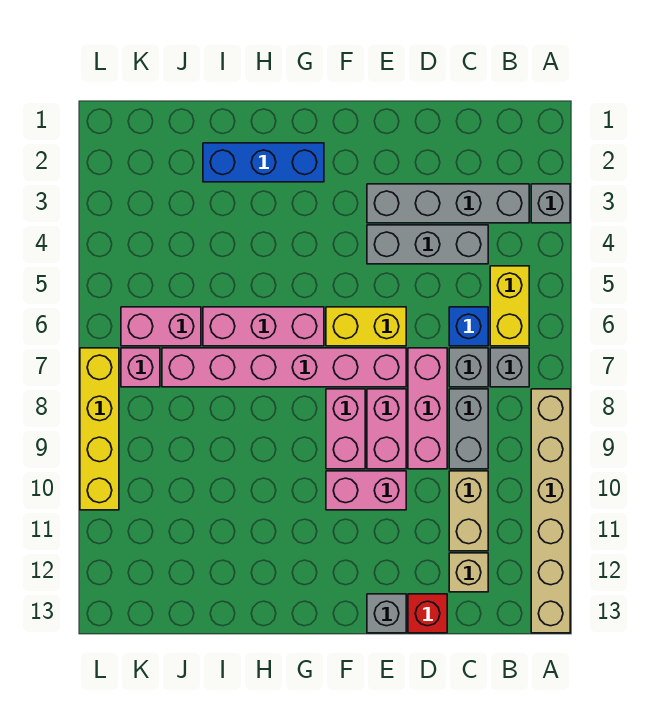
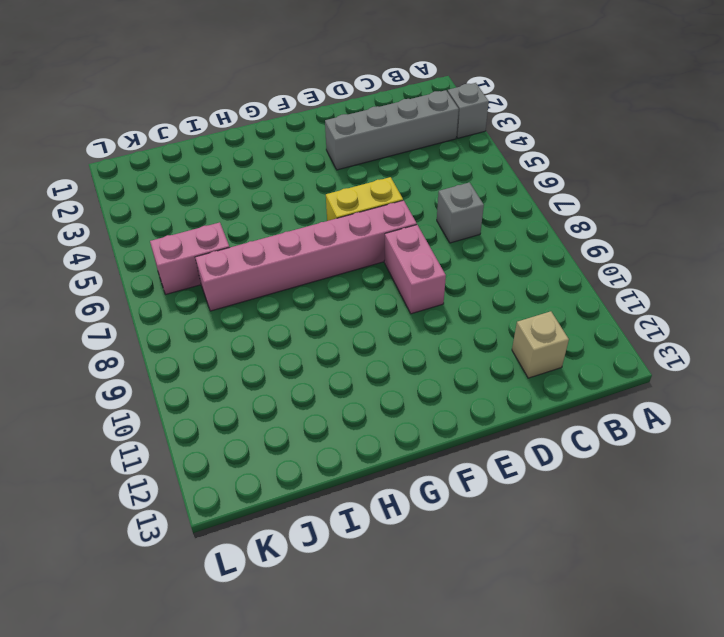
none -> tan 1x6 brick [531,389,570,633]
none -> yellow 1x2 brick [490,266,529,346]
none -> grey 1x1 brick [490,348,529,387]

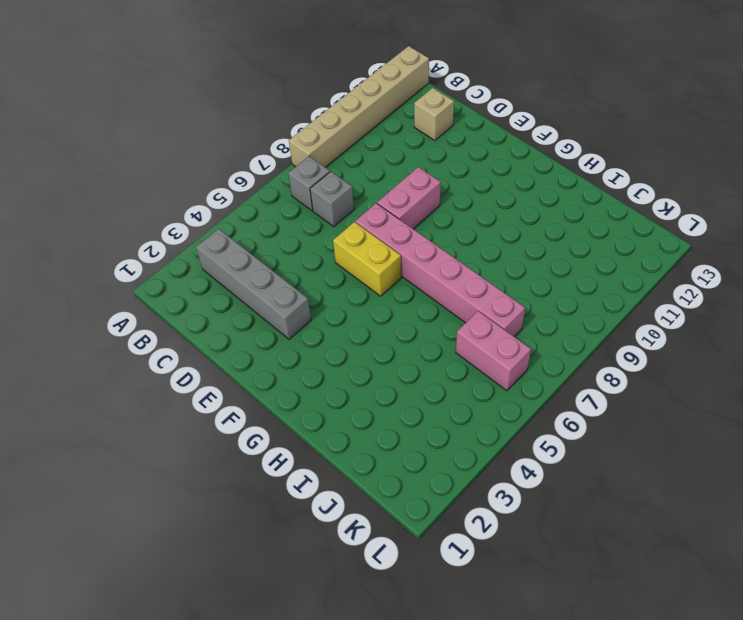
none -> grey 1x1 brick [531,184,570,223]
none -> yellow 1x2 brick [490,266,529,346]
none -> grey 1x3 brick [367,225,488,264]

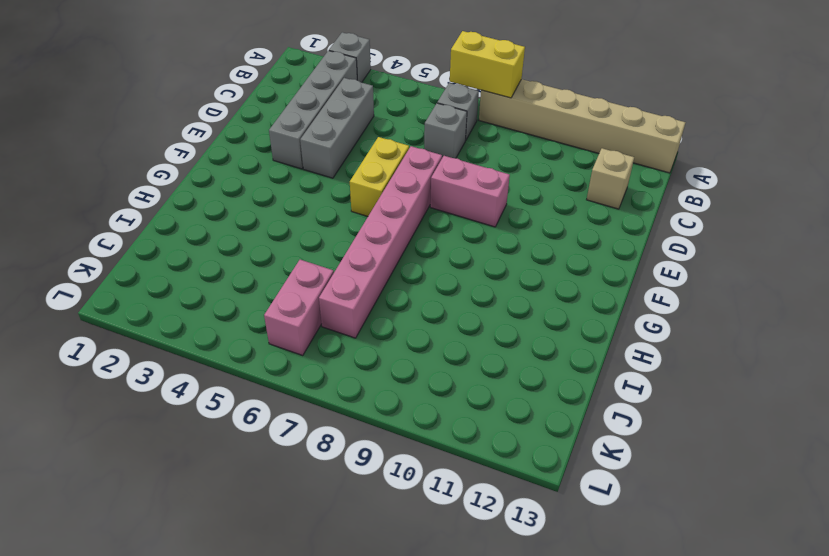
yellow 1x2 brick [450,31,525,98] -> yellow 1x2 brick moved to [490,266,529,346]
none -> blue 1x1 brick [449,307,488,346]
none -> grey 1x2 brick [449,389,488,469]
none -> tan 1x2 brick [449,471,488,551]

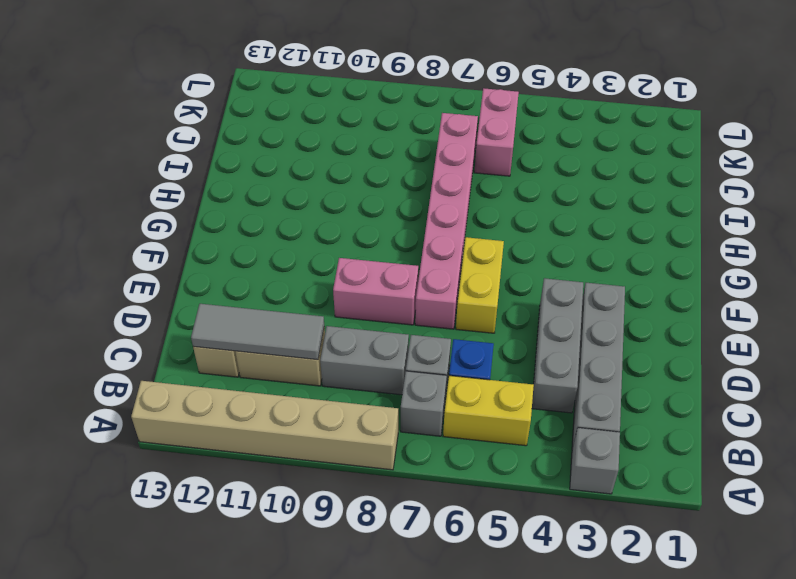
grey 1x3 tile [191,304,324,360] -> none
none -> pink 1x3 brick [408,348,447,469]
none -> red 1x1 brick [408,594,447,633]
none -> pink 1x2 brick [326,471,406,510]

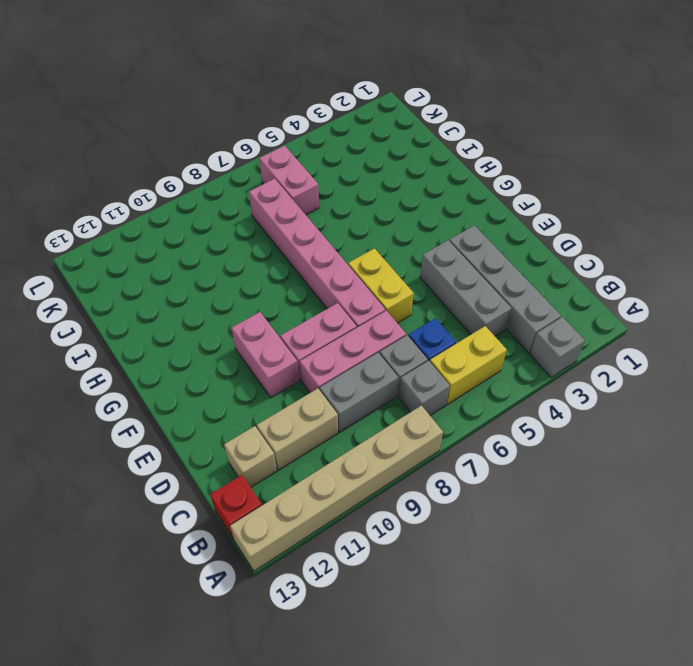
red 1x1 brick [210,475,262,539] -> red 1x1 brick moved to [408,594,447,633]
none -> grey 1x1 brick [367,594,406,633]
none -> pink 1x2 brick [326,389,365,469]
none -> blue 1x3 brick [203,143,324,182]

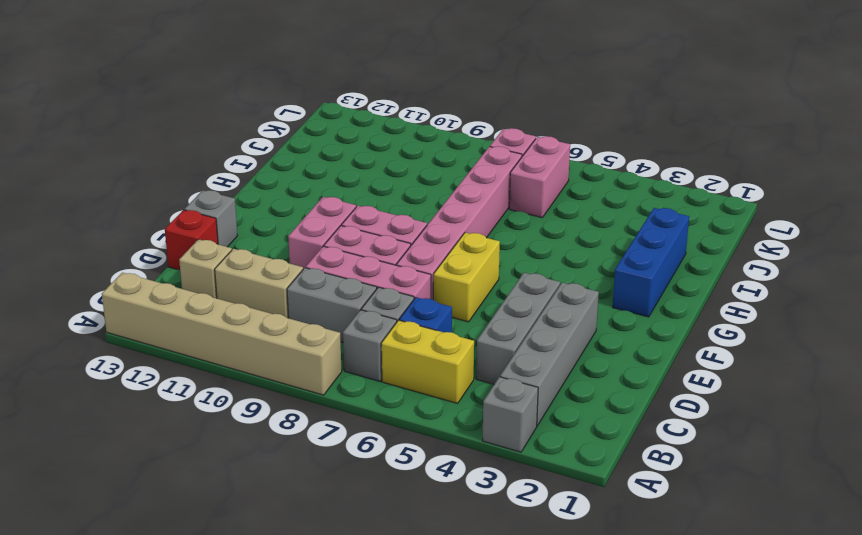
none -> pink 1x3 brick [203,307,324,346]
none -> yellow 1x4 brick [80,348,119,510]

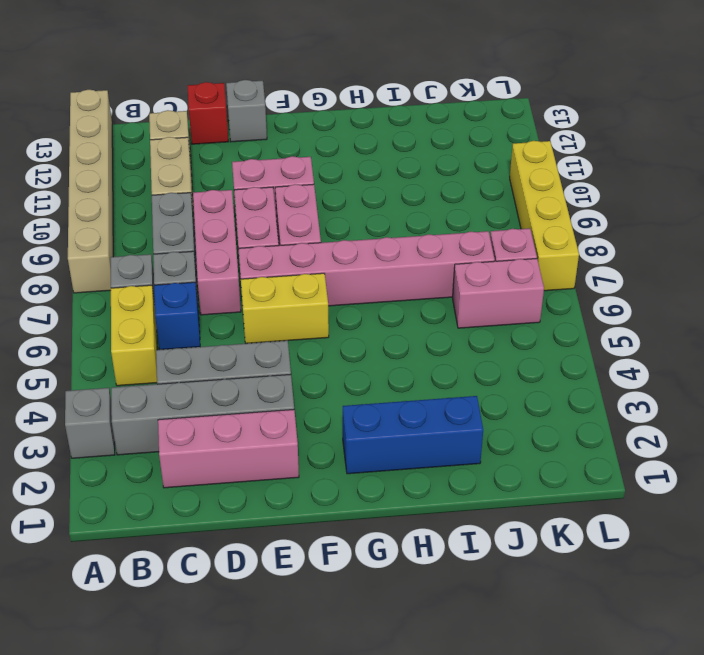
pink 1x3 brick [158,410,299,488] -> pink 1x3 brick moved to [203,307,324,346]

